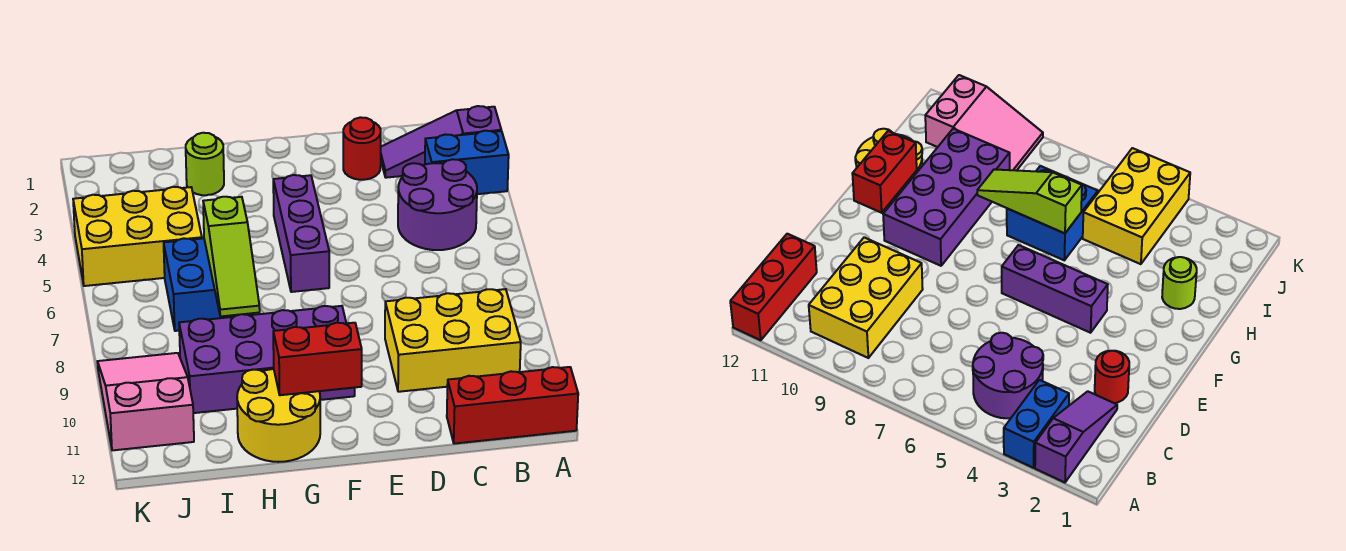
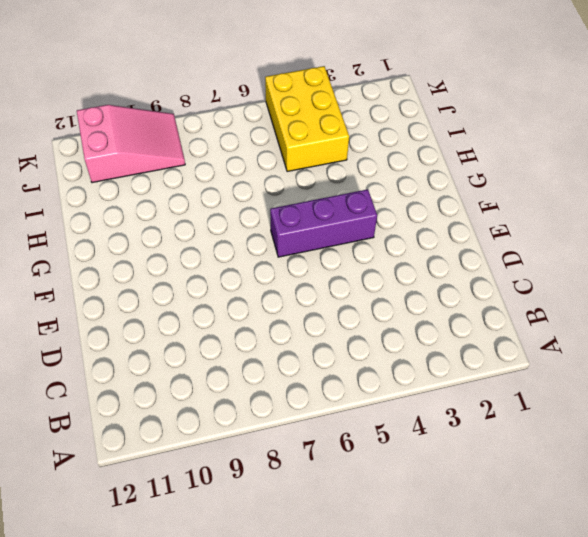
none -> purple 1x3 slope [381,106,501,178]
none -> blue 1x2 brick [425,131,509,194]
none -> red 1x3 brick [447,367,578,444]

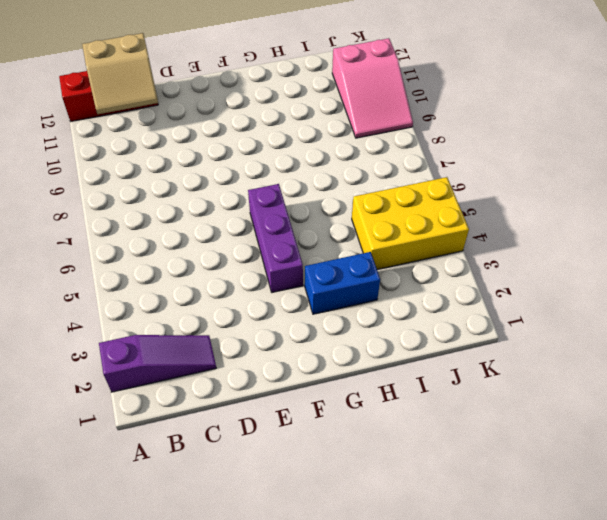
tan 2x2 slope [82,33,158,114] -> none
blue 1x2 brick [305,252,380,314] -> blue 1x2 brick moved to [425,131,509,194]
none -> purple 2x2 round brick [398,159,477,250]
none -> yellow 2x3 brick [385,289,521,392]
none -> red 1x1 round brick [343,117,381,180]

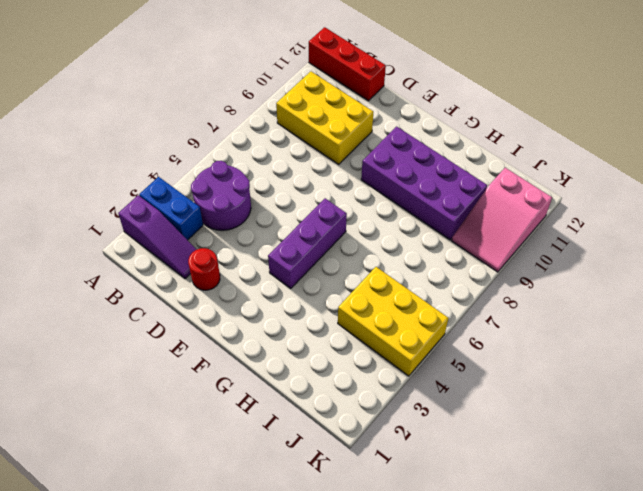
none -> yellow 2x2 round brick [237,369,320,462]
none -> lime 1x1 round brick [186,133,224,195]
none -> blue 2x2 brick [164,238,254,331]

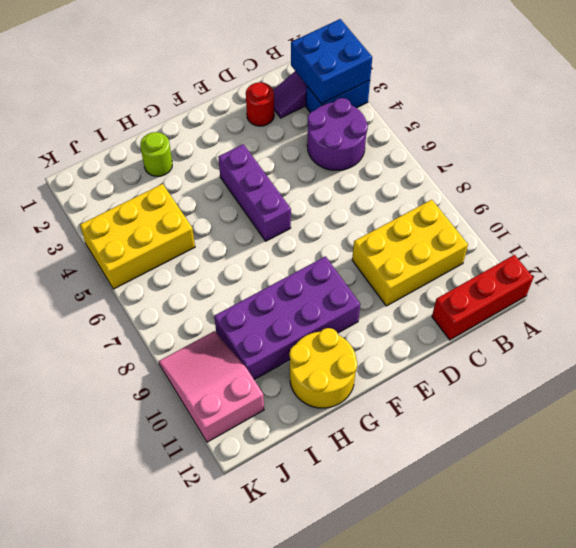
blue 2x2 brick [291,19,372,104] -> blue 2x2 brick moved to [164,238,254,331]
none -> red 1x2 brick [273,323,362,395]
none -> lime 1x3 slope [203,197,260,316]

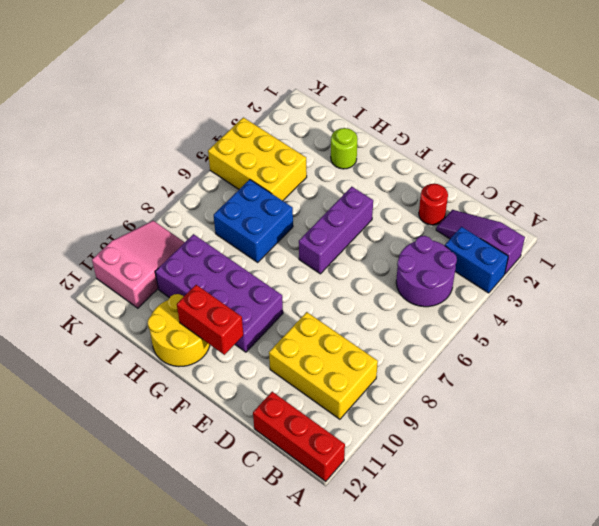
none -> lime 1x3 slope [203,197,260,316]

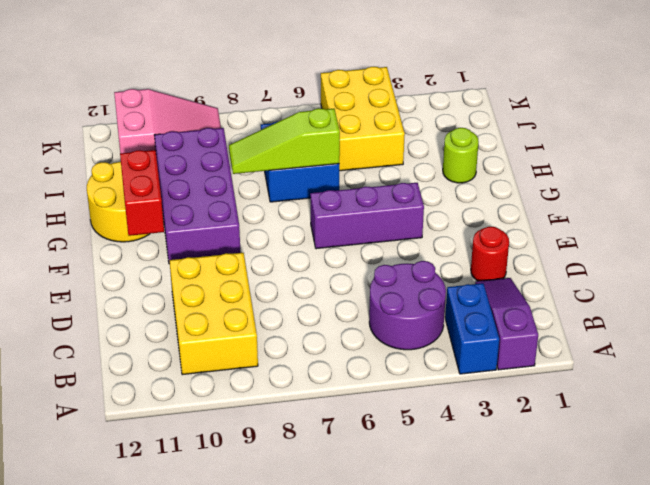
none -> red 1x3 brick [447,367,578,444]

